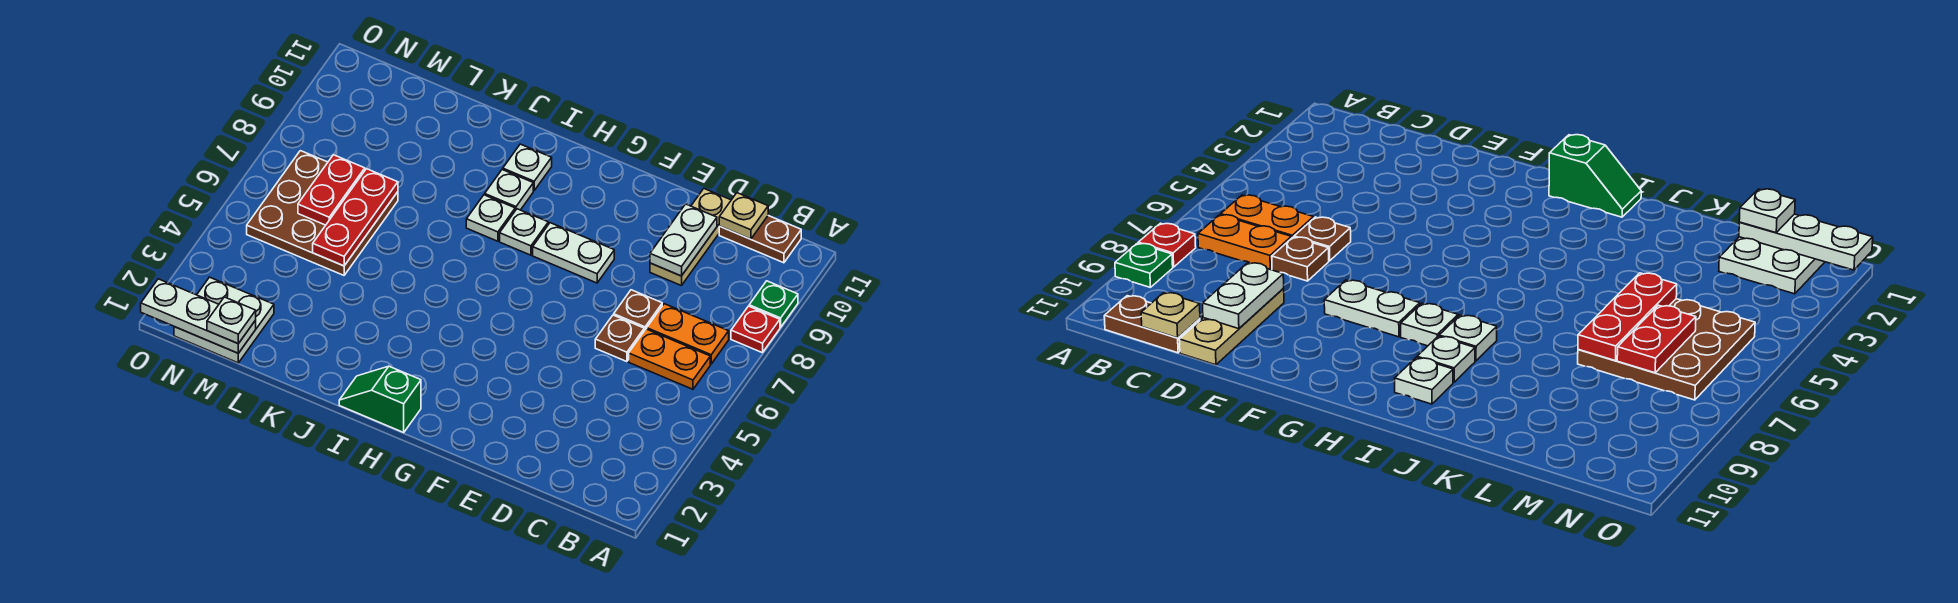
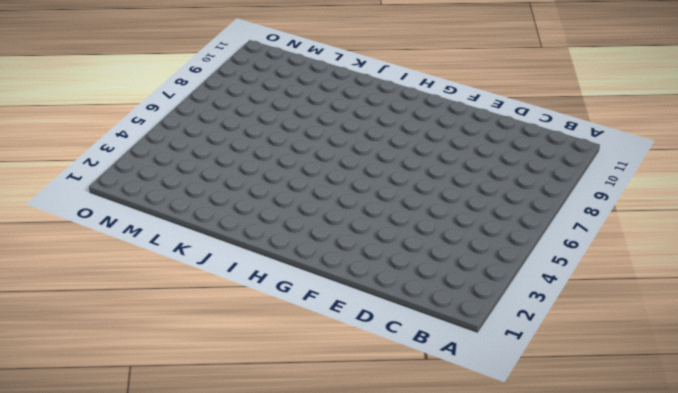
none -> red 1x1 plate [731,306,780,353]
none -> green 1x1 plate [749,281,798,327]
none -> orange 1x2 plate [629,329,710,389]

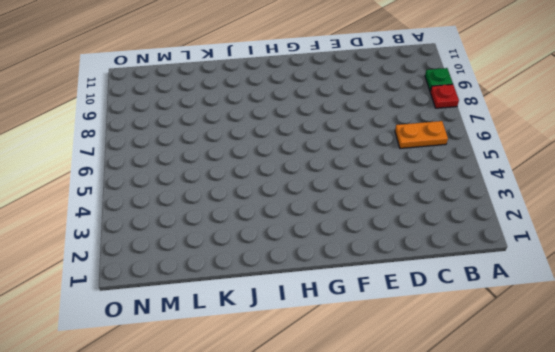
none -> orange 1x2 plate [647,304,729,364]
none -> brown 1x2 plate [719,216,801,263]
none -> brown 1x1 plate [595,315,644,362]

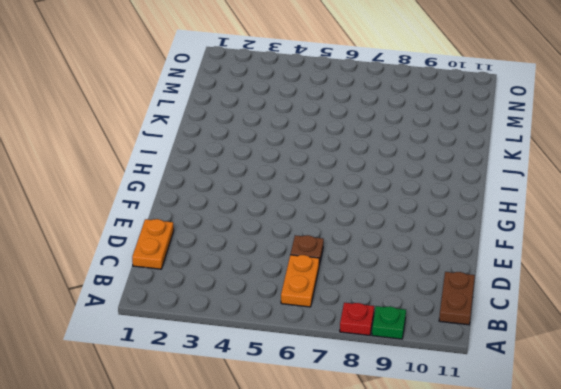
orange 1x2 plate [132,219,174,269] -> orange 1x2 plate moved to [647,304,729,364]
none -> brown 1x1 plate [614,290,662,331]
none -> tan 1x3 plate [650,189,731,286]
none -> white 1x2 plate [533,223,614,283]

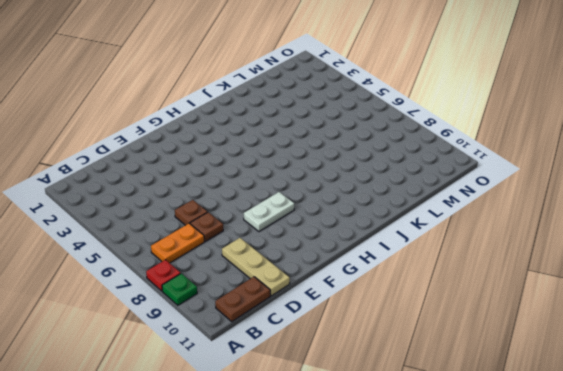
none -> orange 1x2 plate [629,329,710,389]
none -> green 1x2 slope [339,366,421,432]
none -> white 1x1 plate [500,209,548,255]

